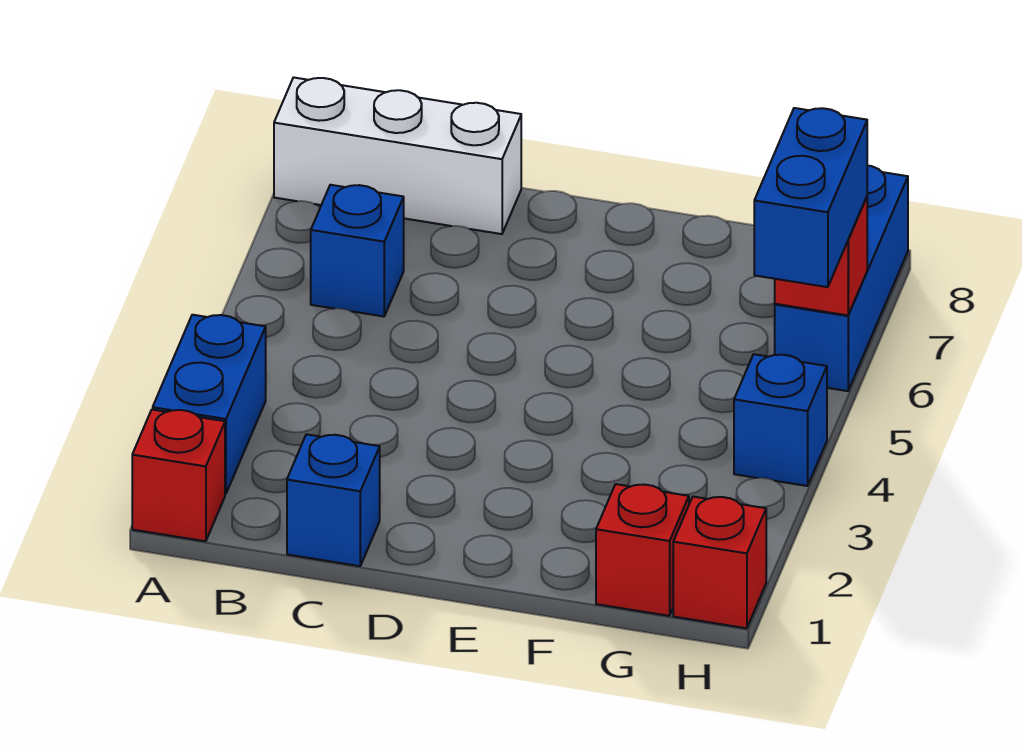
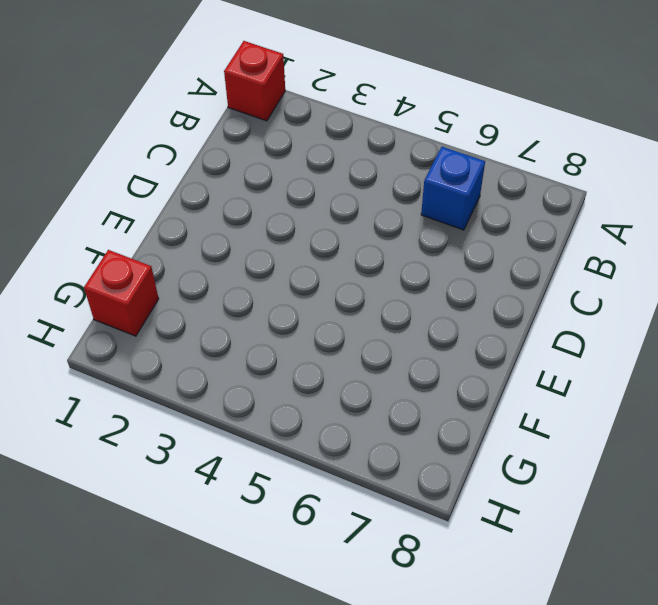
none -> blue 1x2 brick [153,315,266,494]
none -> white 1x3 brick [274,77,521,234]

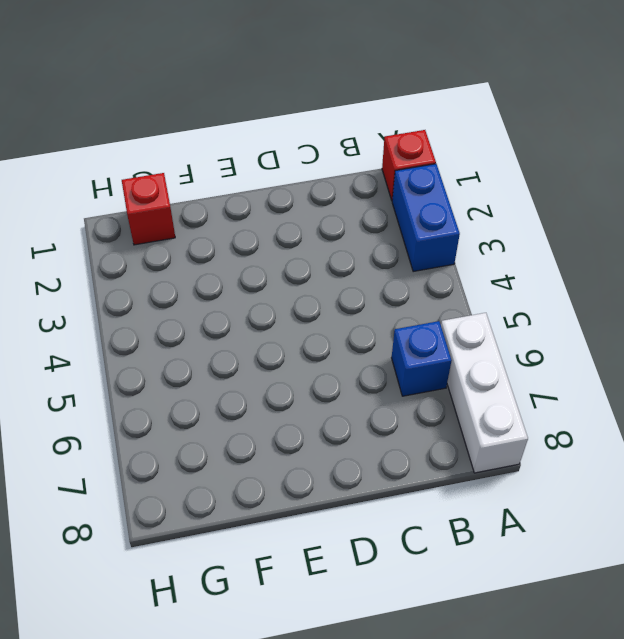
white 1x3 brick [441,313,528,473] -> white 1x3 brick turned to [274,77,521,234]
none -> blue 1x1 brick [287,434,380,566]
none -> red 1x1 brick [673,497,766,628]

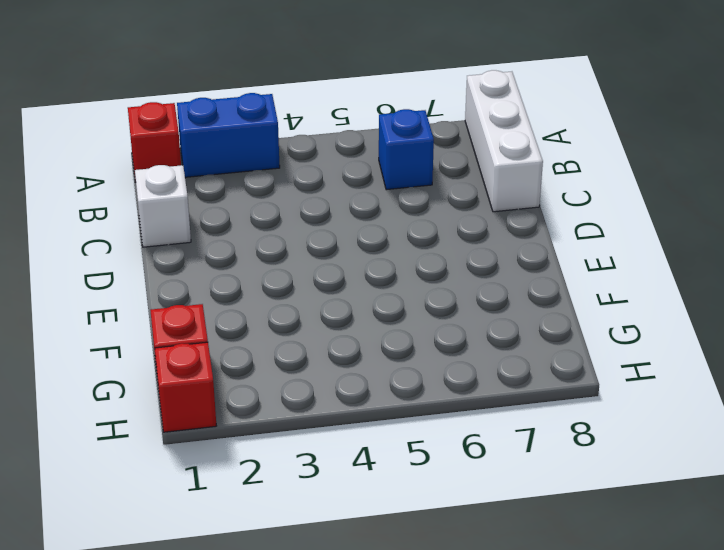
white 1x1 brick [135,165,191,247] -> blue 1x1 brick [287,434,380,566]
none -> blue 1x1 brick [734,354,827,486]
none -> blue 1x3 brick [775,166,908,391]

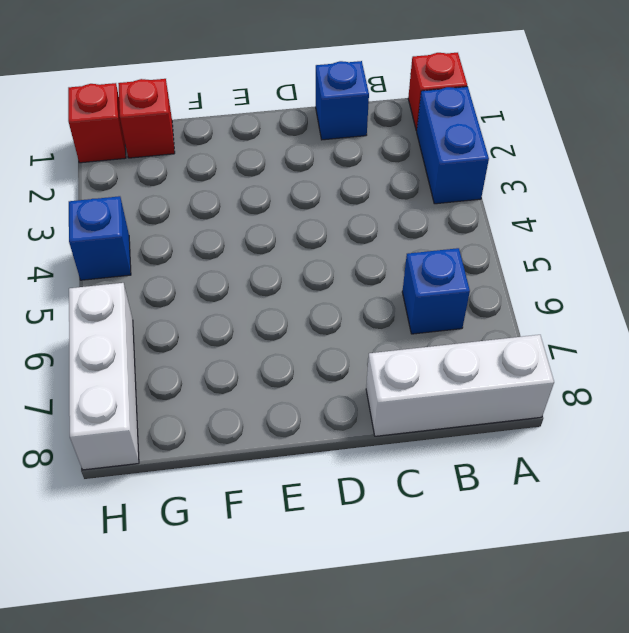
white 1x3 brick [69,283,139,470] -> blue 1x3 brick [775,166,908,391]
none -> red 1x1 brick [775,197,867,315]
none -> blue 1x2 brick [754,108,867,287]

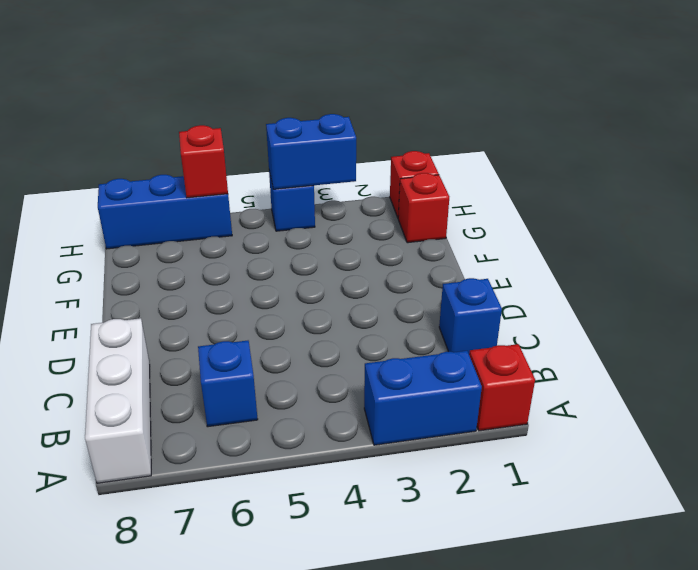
blue 1x2 brick [266,114,356,189] -> blue 1x2 brick moved to [754,108,867,287]

